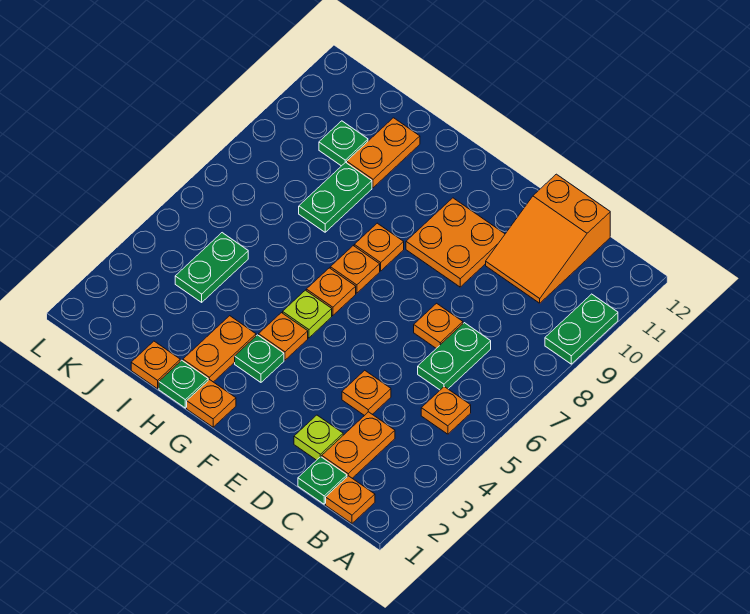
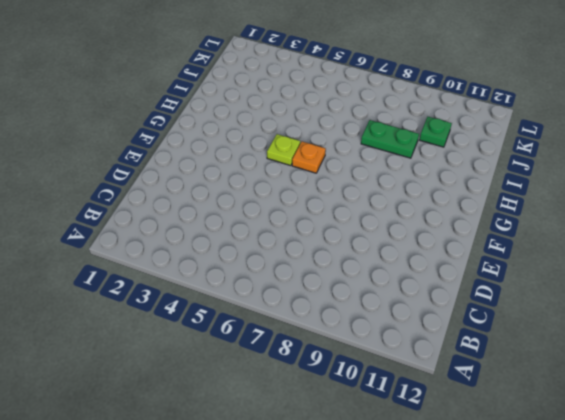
none -> green 1x2 plate [545,294,618,364]
none -> orange 1x1 plate [326,476,375,523]
none -> orange 1x1 plate [421,387,471,434]

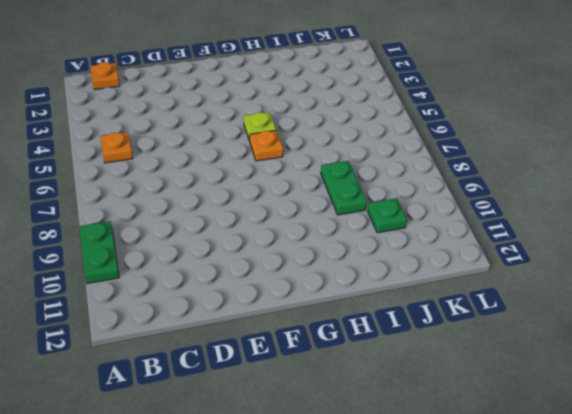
none -> green 1x1 plate [298,457,347,504]
none -> orange 1x2 plate [322,412,395,478]
none -> green 1x2 plate [418,323,491,390]

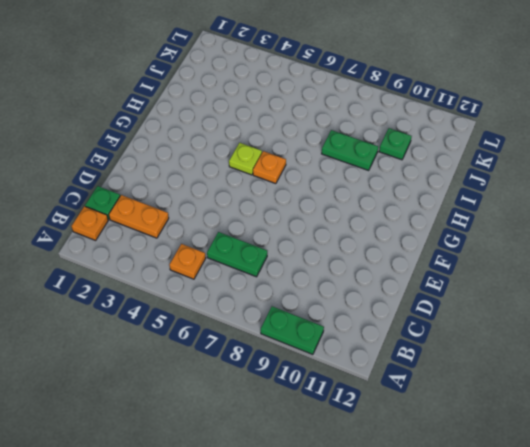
none -> orange 2x3 slope [486,174,610,303]
none -> lime 1x1 plate [294,415,343,460]
none -> orange 1x1 plate [342,370,391,416]

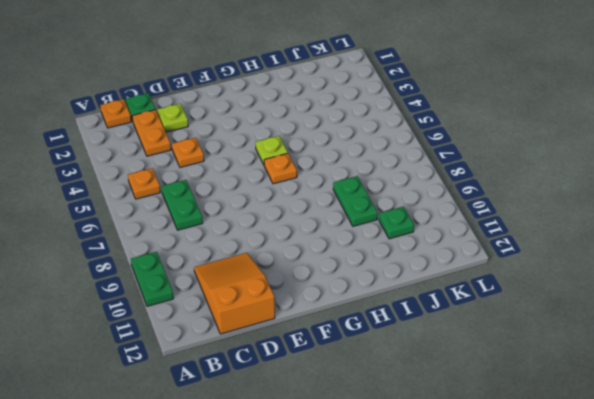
none -> orange 1x1 plate [414,303,463,348]
none -> orange 2x2 plate [406,198,505,287]
none -> orange 1x1 plate [187,380,236,427]

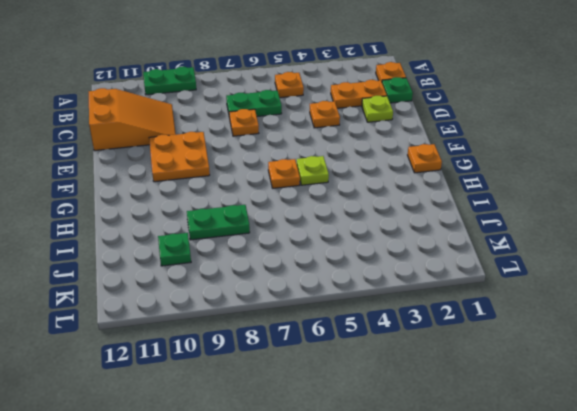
none -> green 1x1 plate [235,335,284,382]
none -> orange 1x1 plate [259,313,308,360]
none -> orange 1x1 plate [330,246,380,293]

